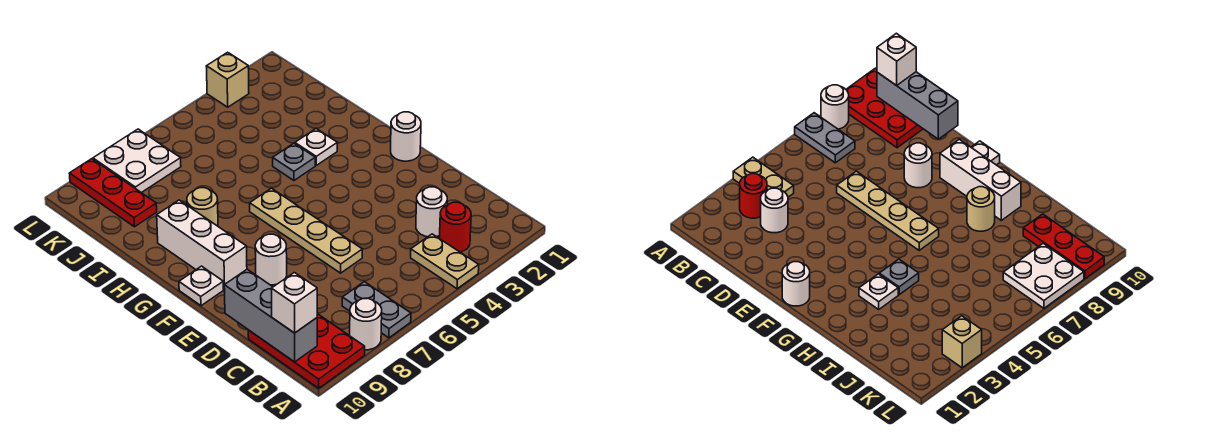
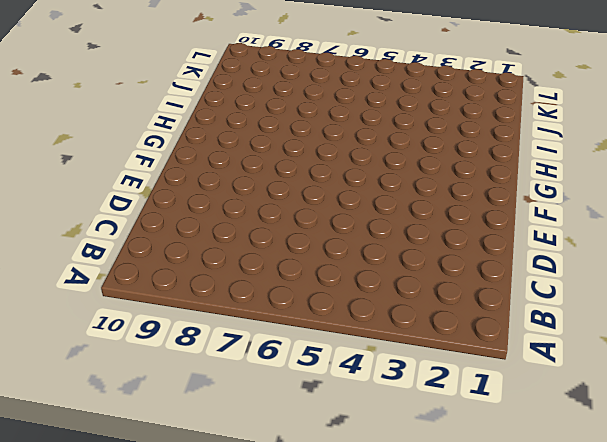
none -> tan 1x2 plate [411,234,479,289]
none -> grey 1x2 plate [342,282,411,338]
none -> white 1x1 round brick [350,298,382,350]

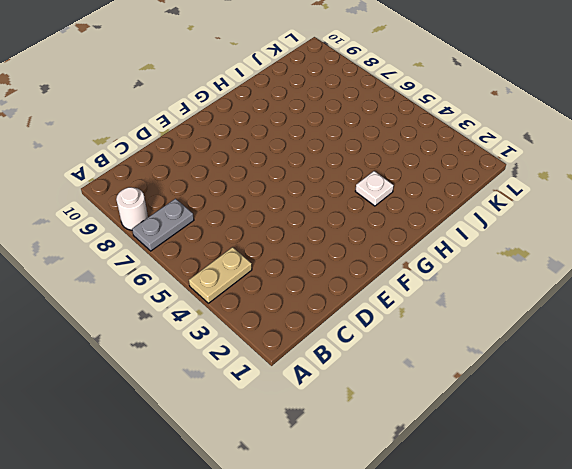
none -> red 2x3 plate [248,314,365,388]
none -> red 1x1 round brick [439,202,471,252]
none -> white 1x1 round brick [416,187,447,237]

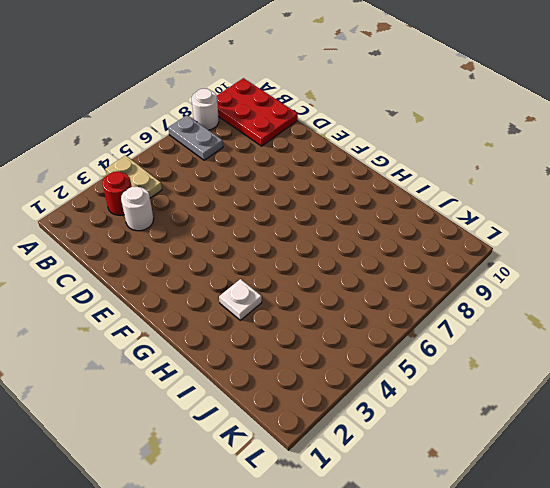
none -> tan 1x4 plate [250,188,362,273]
none -> white 1x1 round brick [255,234,287,285]
none -> white 1x1 round brick [391,112,421,161]

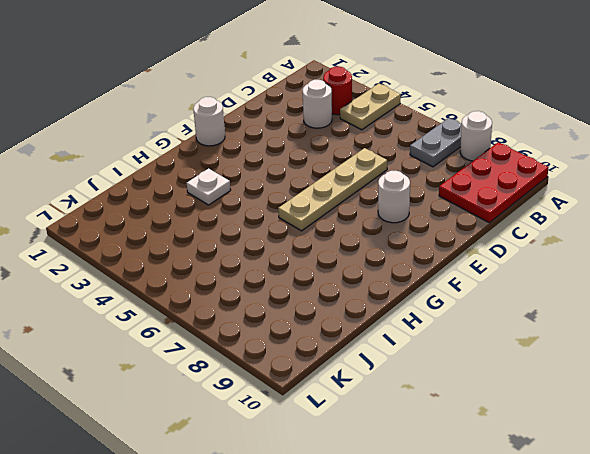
none -> white 1x3 brick [157,200,247,290]
none -> white 1x1 plate [179,266,224,306]
none -> grey 1x1 plate [273,143,315,180]

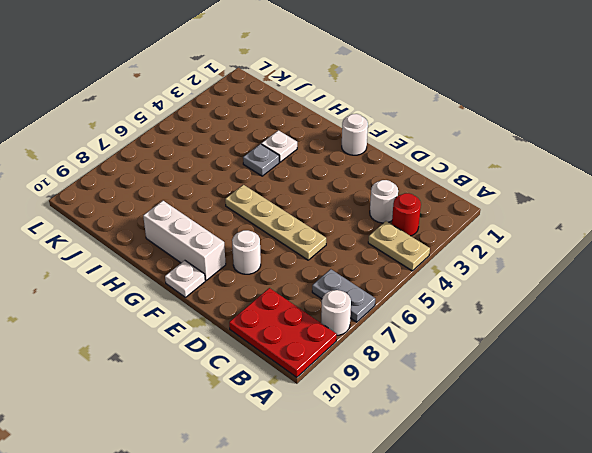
none -> tan 1x1 round brick [187,188,218,226]
none -> red 1x3 plate [69,159,157,227]
none -> white 2x2 plate [93,129,181,193]

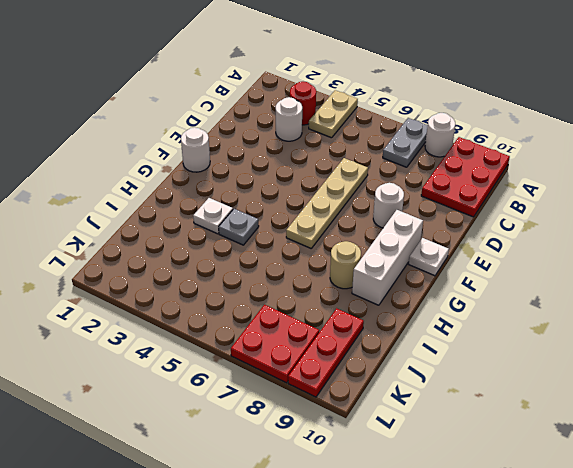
red 2x2 plate [231,305,319,383] -> white 2x2 plate [93,129,181,193]
none -> tan 1x1 brick [206,52,249,107]
none -> grey 1x3 brick [224,269,317,362]
none -> white 1x1 brick [271,272,317,333]

